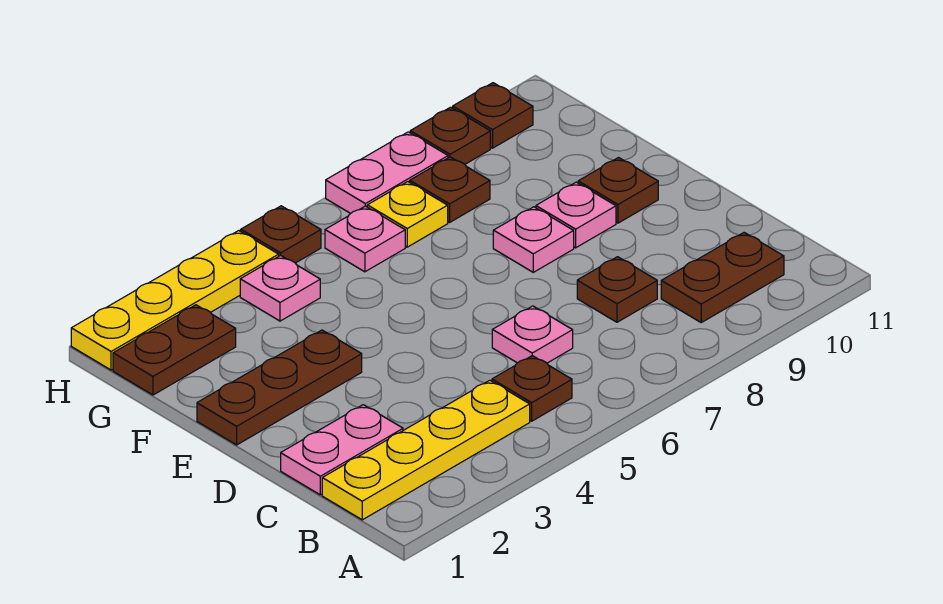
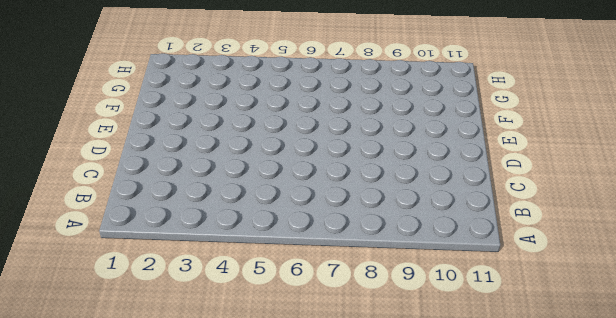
none -> yellow 1x4 plate [322,380,530,520]
none -> brown 1x1 plate [492,356,572,421]
none -> brown 1x2 plate [661,233,784,322]

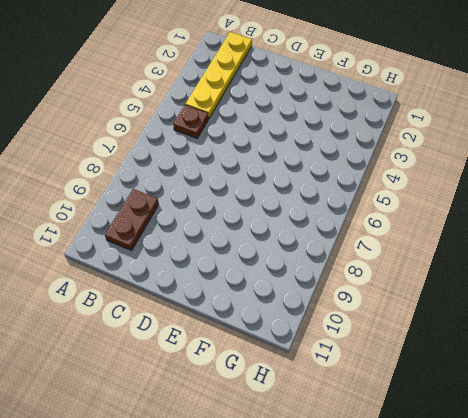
none -> pink 1x2 plate [281,405,403,495]
none -> pink 1x1 plate [492,306,573,363]
none -> brown 1x1 plate [577,257,657,322]

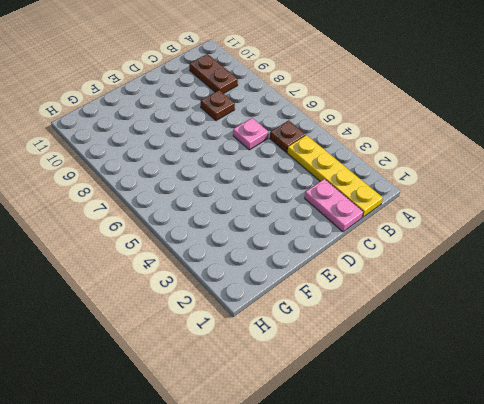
none -> brown 1x3 plate [197,330,362,445]
none -> pink 1x1 plate [493,207,574,272]
none -> pink 1x1 plate [536,182,616,248]

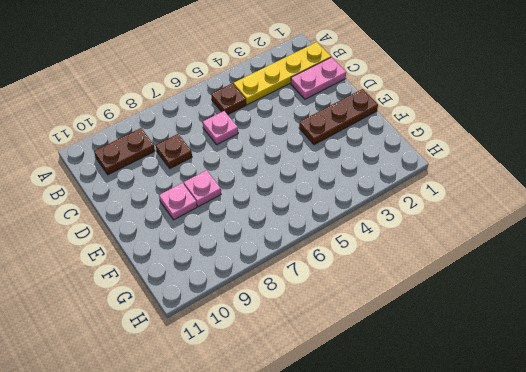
none -> brown 1x1 plate [578,158,658,223]
none -> brown 1x2 plate [113,305,236,395]
none -> pink 1x1 plate [240,255,320,321]

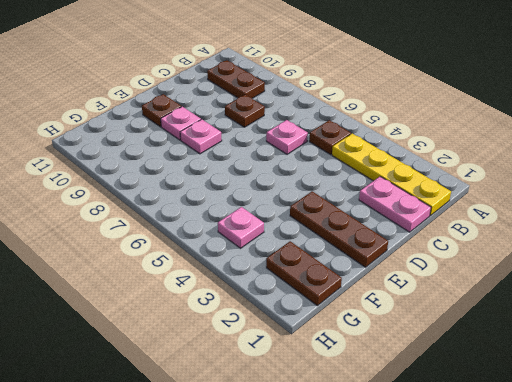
none -> pink 1x1 plate [325,206,405,272]
none -> yellow 1x1 plate [367,182,448,247]
none -> brown 1x1 plate [410,157,490,222]

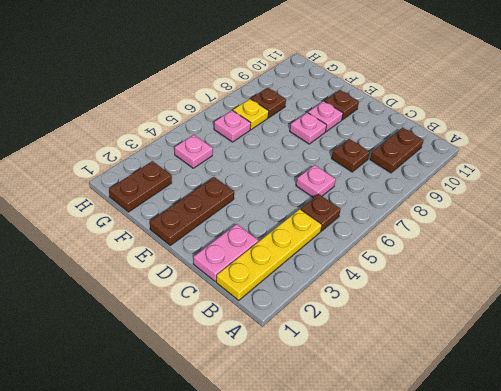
none -> yellow 1x4 plate [71,231,279,370]
none -> brown 1x1 plate [241,206,321,263]
none -> pink 1x2 plate [326,132,448,213]

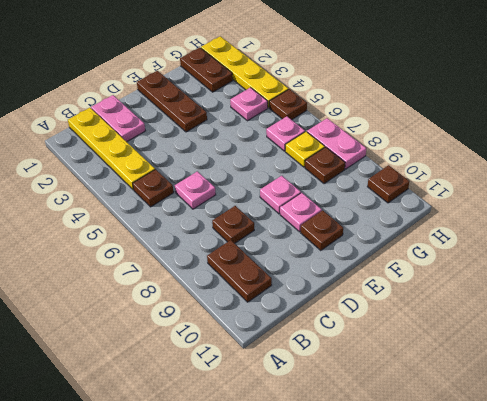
none -> brown 1x1 plate [410,107,490,164]

